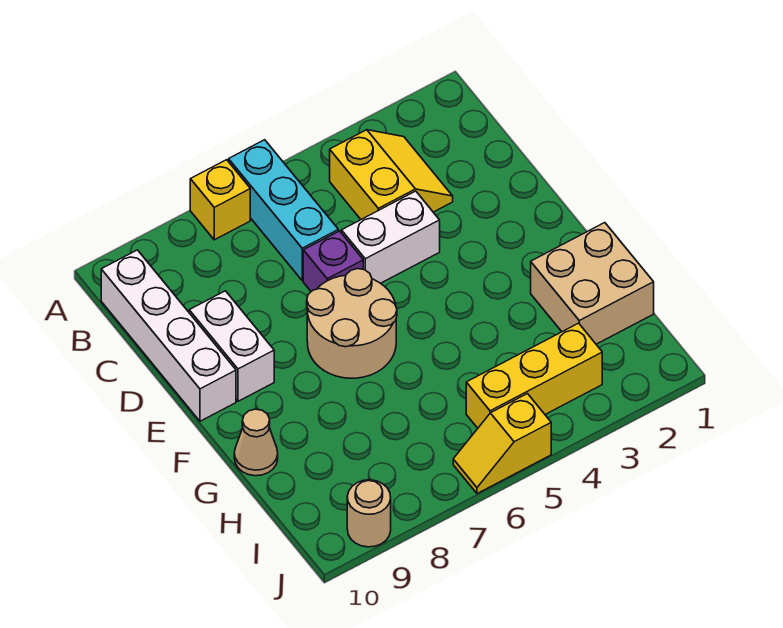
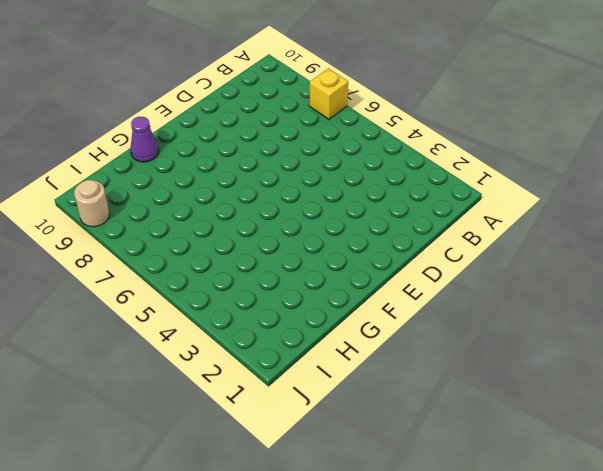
purple 1x1 cone [130,117,159,162] -> tan 1x1 cone [234,409,278,476]
none -> cyan 1x3 brick [229,140,338,281]
none -> yellow 2x2 slope [330,130,453,219]
none -> white 1x4 brick [101,250,236,421]

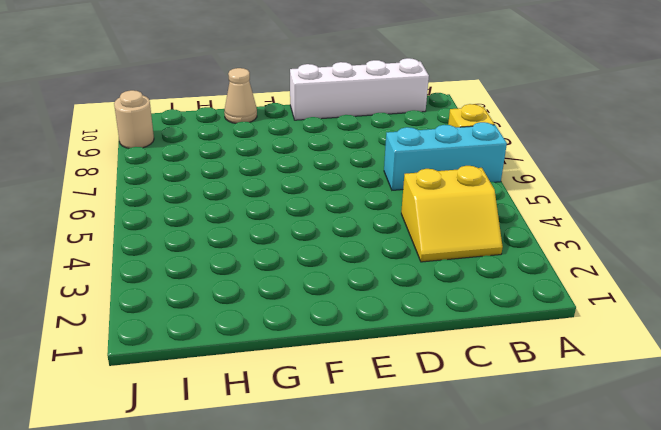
none -> white 1x2 brick [342,191,440,283]
none -> purple 1x1 brick [303,231,363,292]
none -> white 1x2 brick [189,291,274,401]

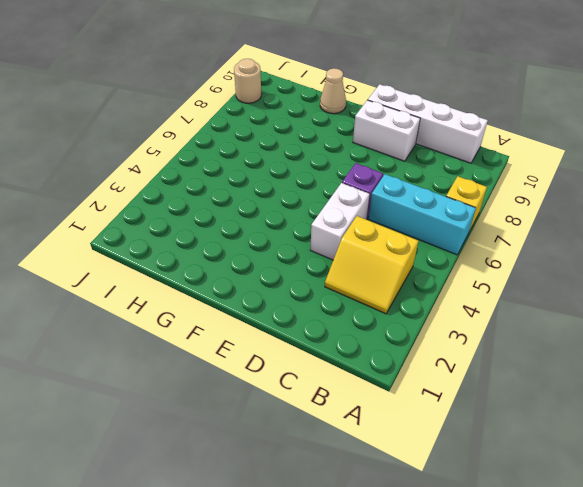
none -> tan 2x2 round brick [307,269,397,378]
none -> tan 2x2 brick [531,223,654,344]
none -> yellow 1x3 brick [466,323,602,428]

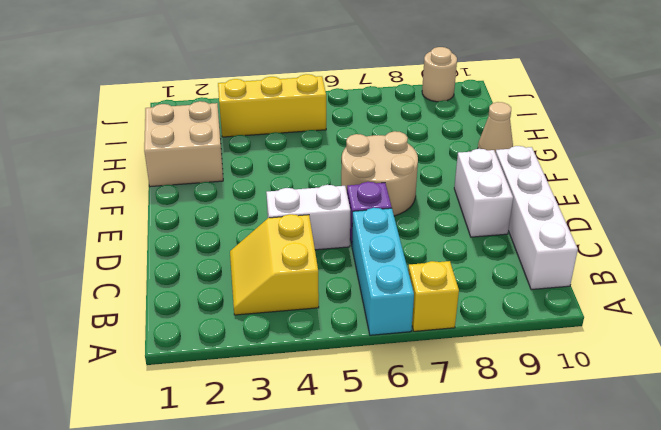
none -> yellow 1x2 slope [453,394,551,494]

